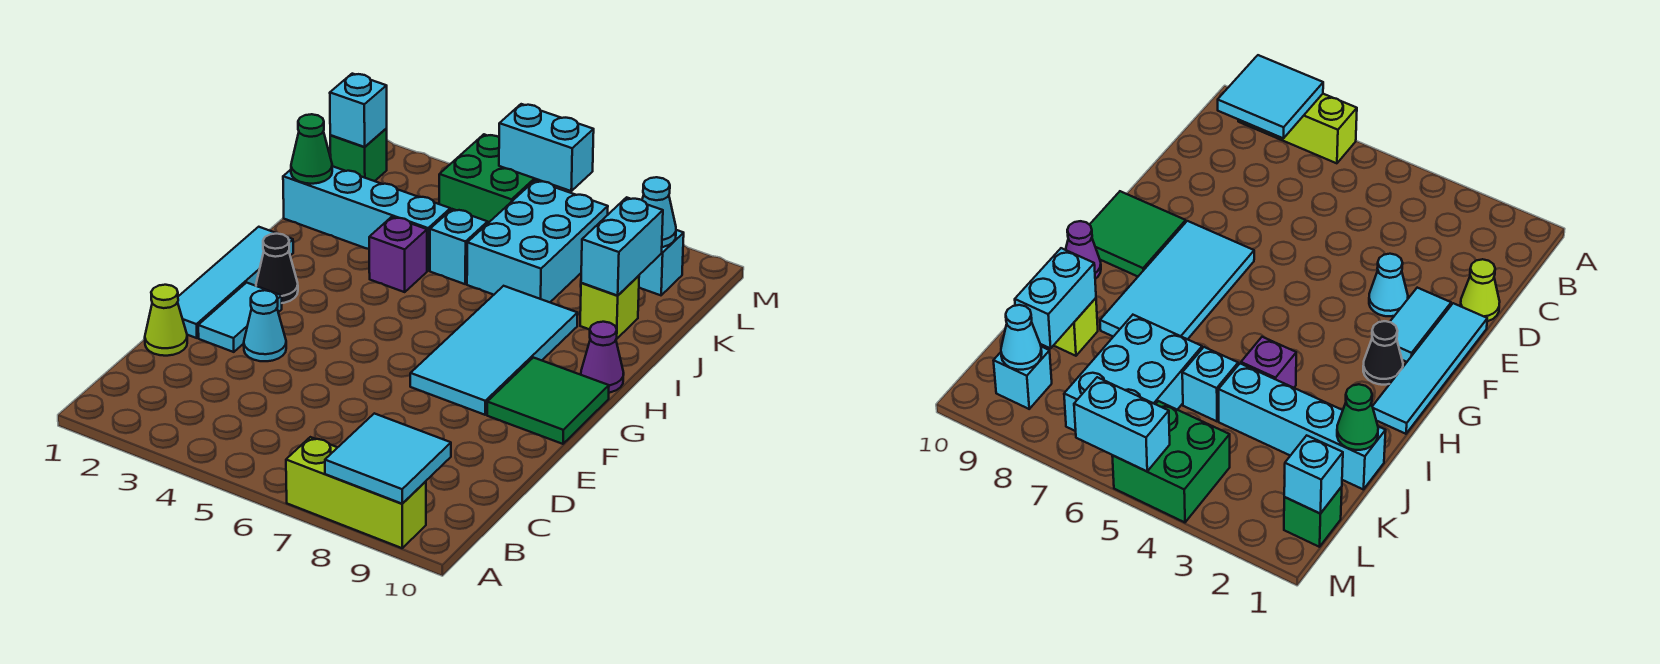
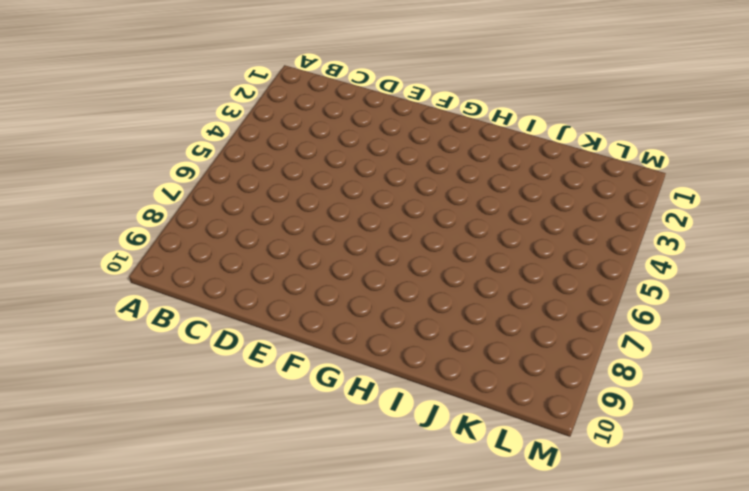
none -> lime 1x3 brick [286,437,426,548]
none -> lime 1x1 cone [145,285,187,356]
none -> cyan 1x4 tile [178,227,293,338]

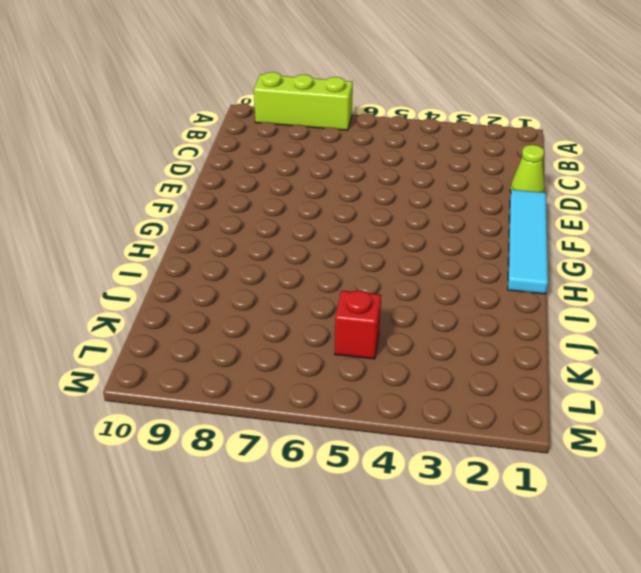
red 1x1 brick [335,291,381,359] -> none
none -> cyan 1x2 tile [198,283,282,352]
none -> cyan 1x1 cone [244,290,286,361]
none -> cyan 2x4 tile [410,286,578,415]

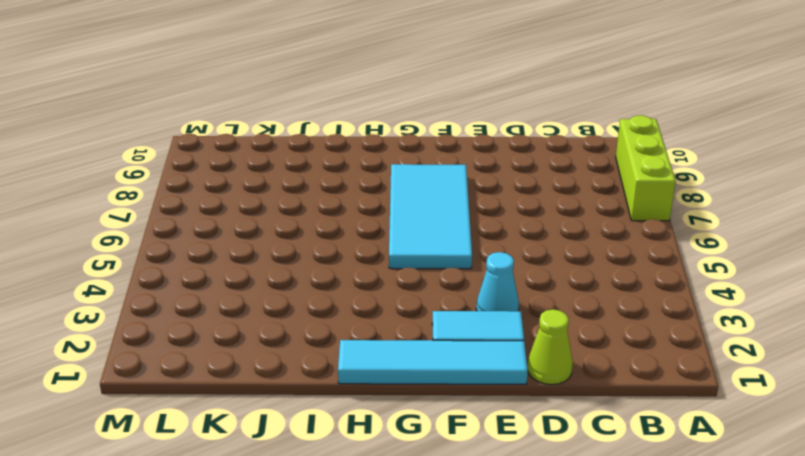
cyan 2x4 tile [389,164,472,269] -> cyan 2x4 tile turned to [410,286,578,415]
none -> green 2x2 tile [487,358,609,444]
none -> black 1x1 cone [256,234,298,303]
none -> purple 1x1 cone [581,322,624,393]

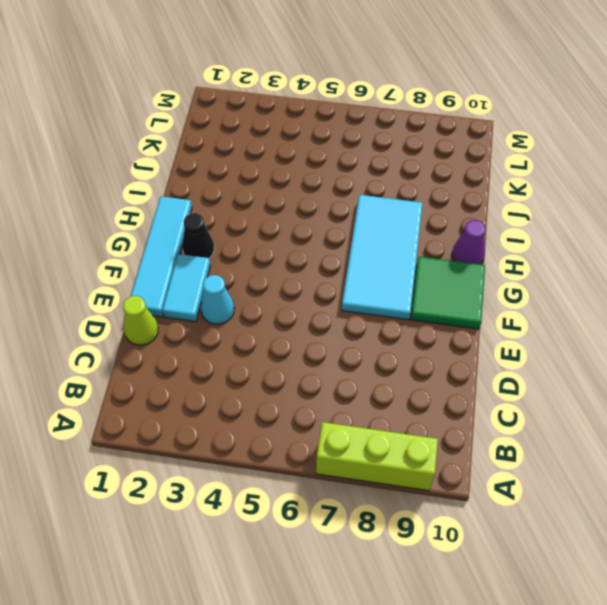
none -> purple 1x1 brick [369,217,427,292]
none -> cyan 1x4 brick [283,166,450,271]
none -> cyan 1x1 brick [430,209,488,284]

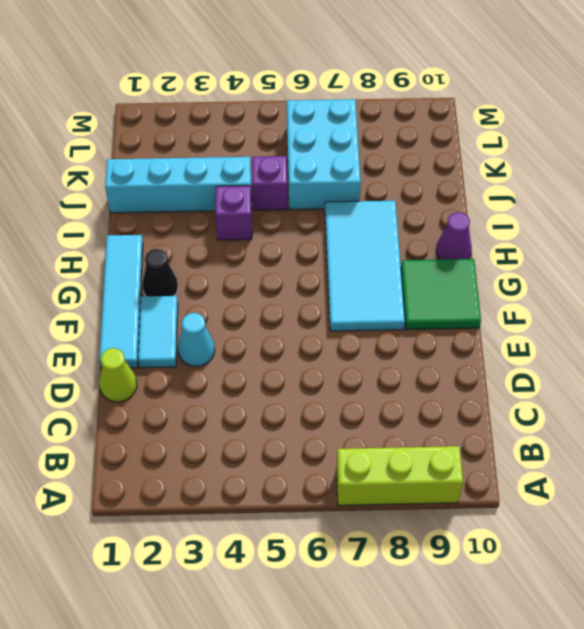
purple 1x1 brick [252,156,287,210] -> cyan 1x1 brick [430,209,488,284]
none -> lime 1x1 brick [580,276,639,338]
none -> green 1x1 brick [330,129,387,181]
none -> green 2x2 brick [439,134,555,223]

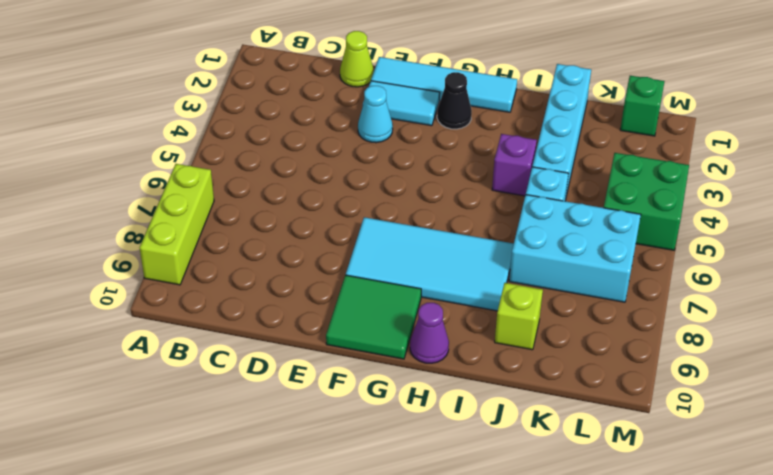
none -> cyan 1x1 brick [639,230,684,295]
none -> cyan 2x2 tile [325,413,451,504]
none -> green 1x1 cone [291,114,332,184]

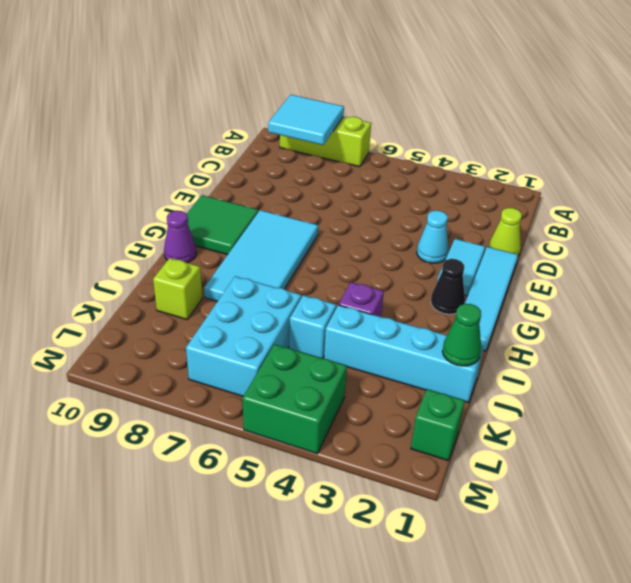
none -> cyan 1x1 brick [639,230,684,295]
none -> cyan 1x2 brick [581,197,663,296]
none -> cyan 1x1 brick [330,74,387,147]

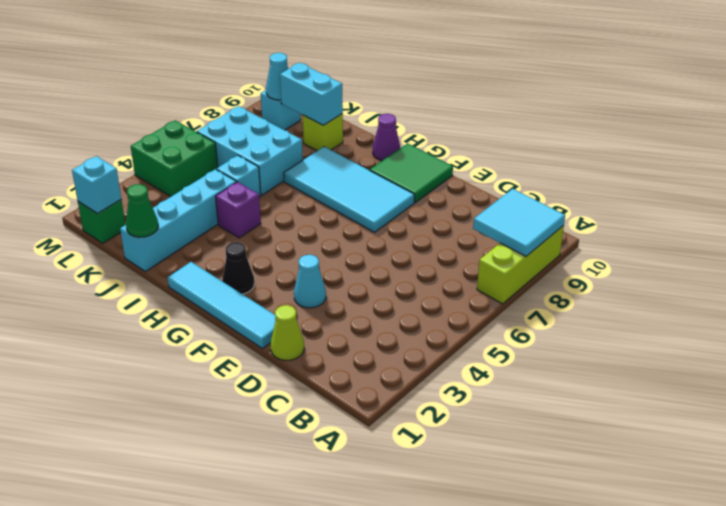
none -> cyan 1x2 tile [198,283,282,352]
none -> cyan 1x2 brick [499,104,594,191]

